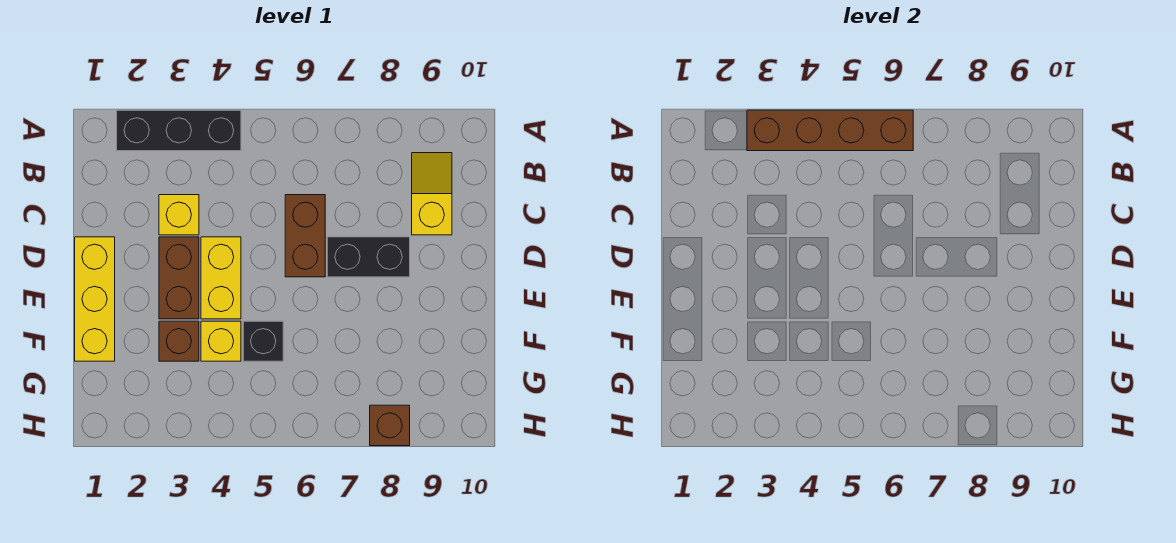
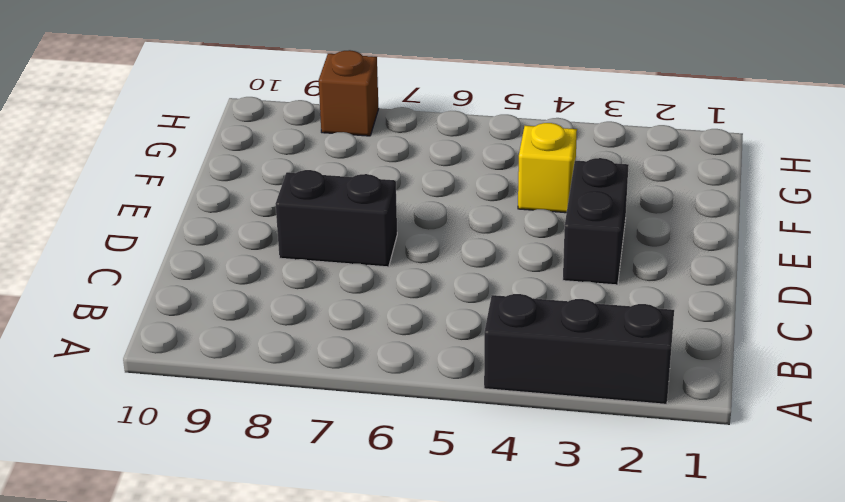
black 1x2 brick [563,158,629,285] -> brown 1x2 brick [159,237,199,319]
none -> yellow 1x2 slope [412,153,452,235]
none -> yellow 1x1 brick [159,195,199,235]
none -> brown 1x2 brick [285,195,325,277]

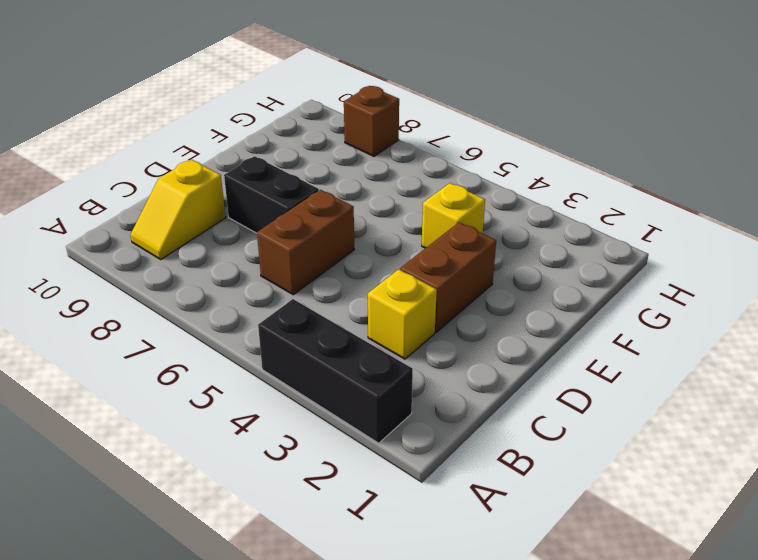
none -> yellow 1x3 brick [75,237,115,361]
none -> yellow 1x2 brick [201,237,241,319]
none -> brown 1x1 brick [159,321,199,361]

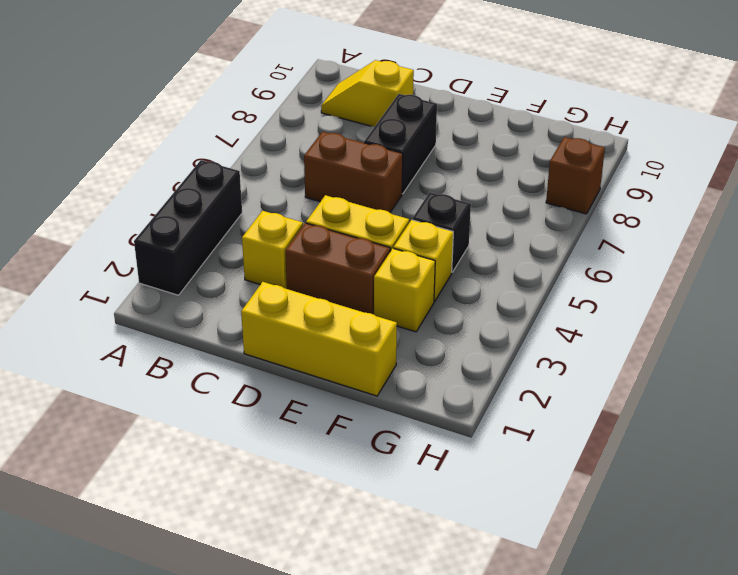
yellow 1x1 brick [374,249,435,332] -> brown 1x1 brick [159,321,199,361]
none -> brown 1x4 brick [747,110,913,151]

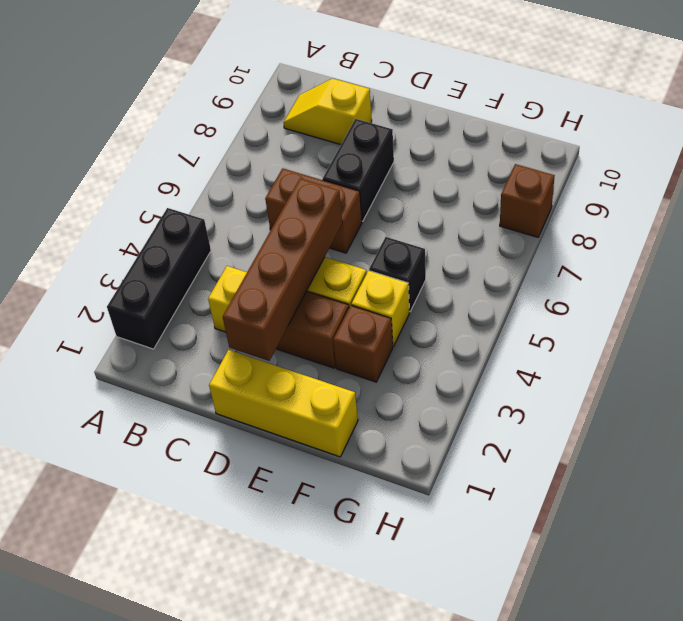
brown 1x4 brick [223,178,342,361] -> brown 1x4 brick moved to [747,110,913,151]

